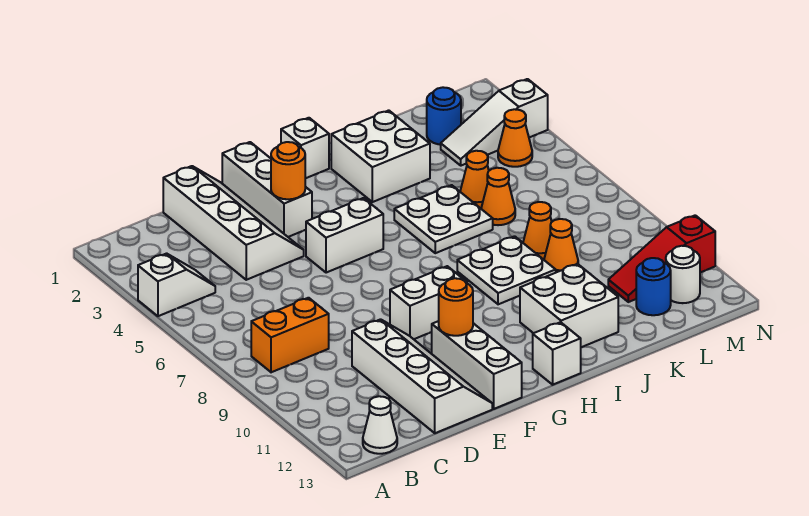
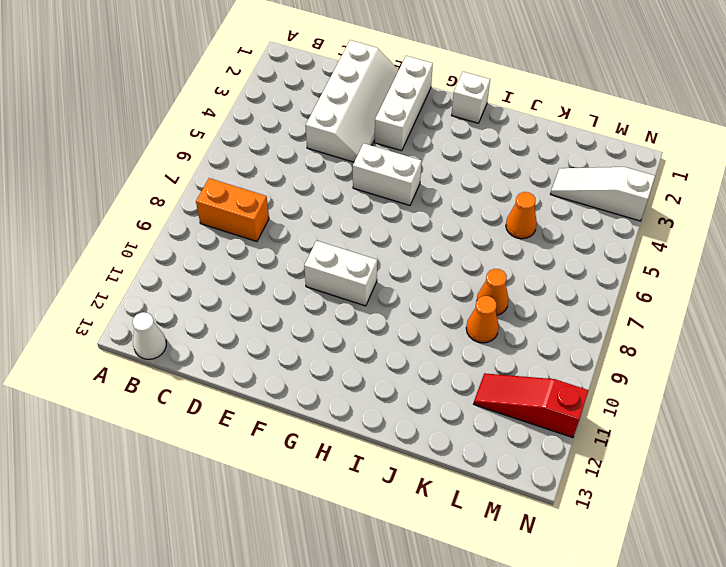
none -> white 1x2 slope [138,253,215,316]
none -> white 2x4 slope [352,319,492,433]
none -> white 1x3 brick [432,321,522,409]

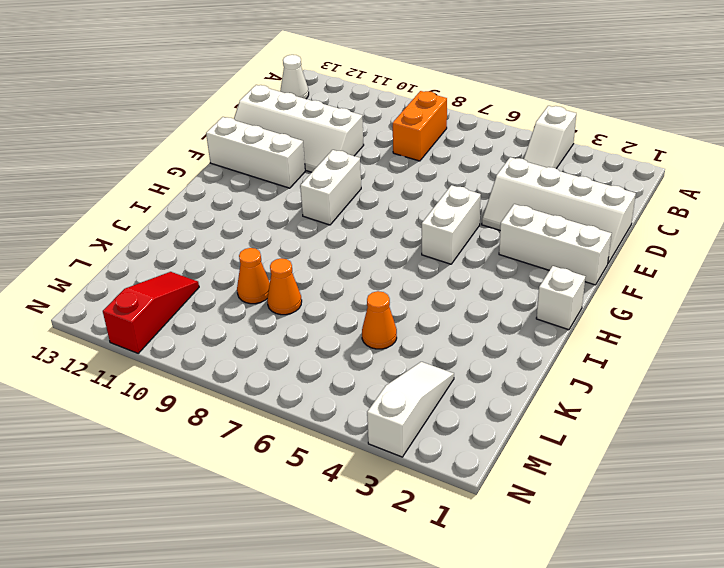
none -> white 1x1 brick [533,322,581,385]
none -> white 2x2 brick [331,110,430,202]
none -> white 2x2 plate [394,185,493,253]

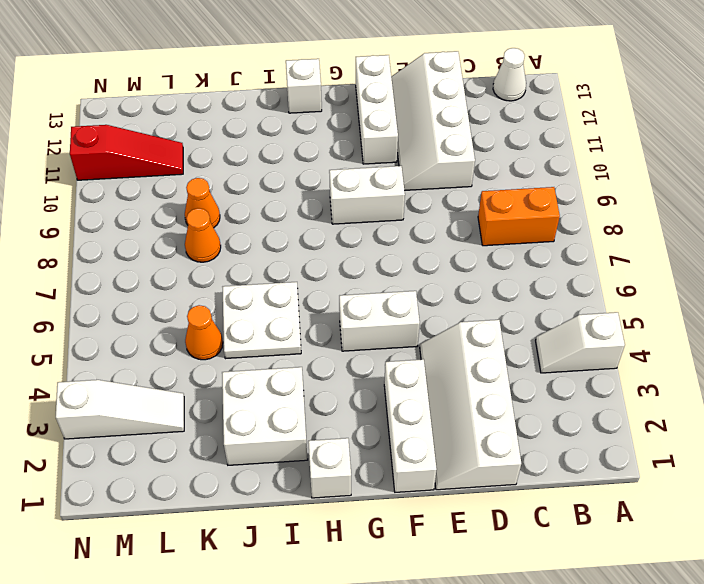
none -> white 2x2 plate [457,236,556,304]
none -> white 2x2 brick [520,264,618,347]
none -> orange 1x1 cone [481,168,515,225]

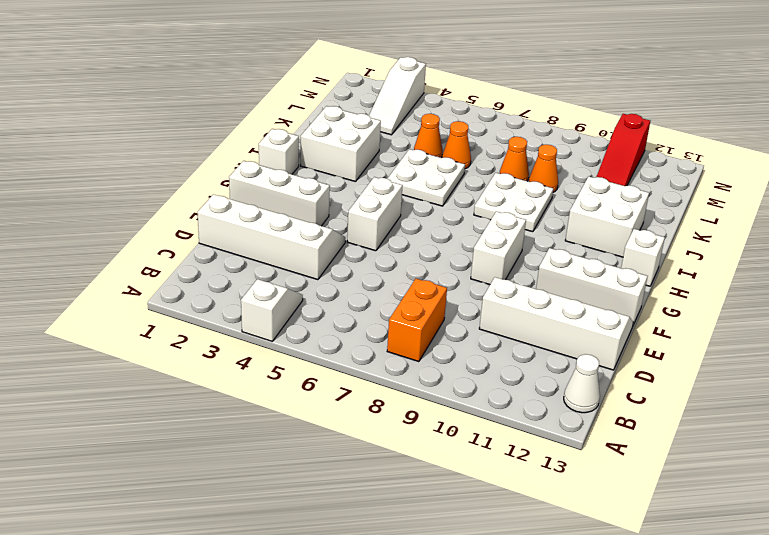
none -> blue 1x1 round brick [427,87,461,145]
none -> blue 1x1 round brick [636,258,671,315]
none -> orange 1x1 cone [498,109,532,167]

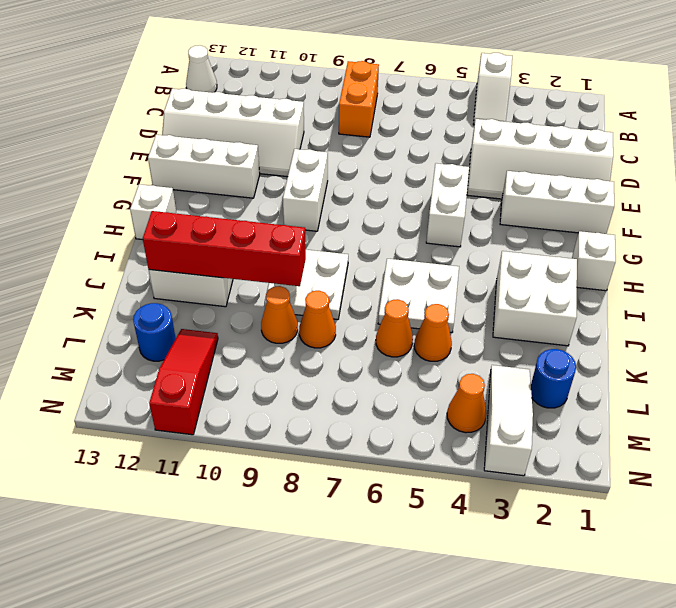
red 1x4 brick [143,211,306,286] -> none
none -> white 1x1 round brick [666,246,700,303]
none -> orange 1x1 round brick [271,142,305,199]
none -> orange 1x1 round brick [439,278,473,336]

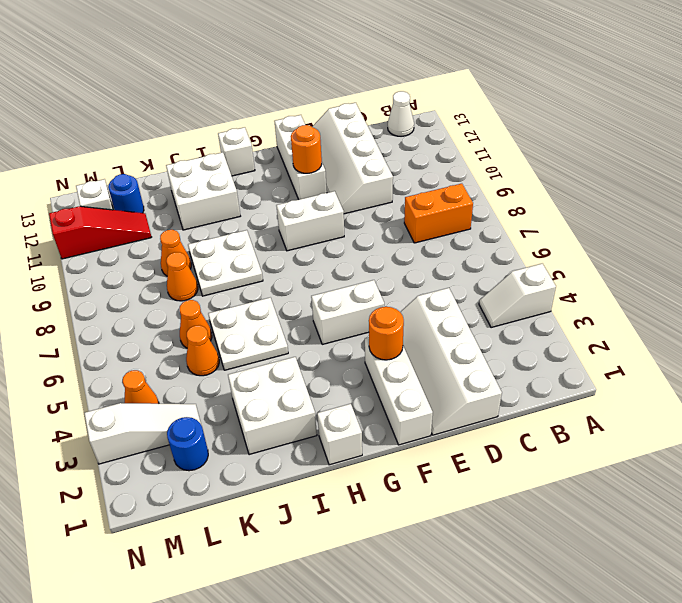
white 1x1 brick [76,179,113,210] -> white 1x1 round brick [666,246,700,303]

